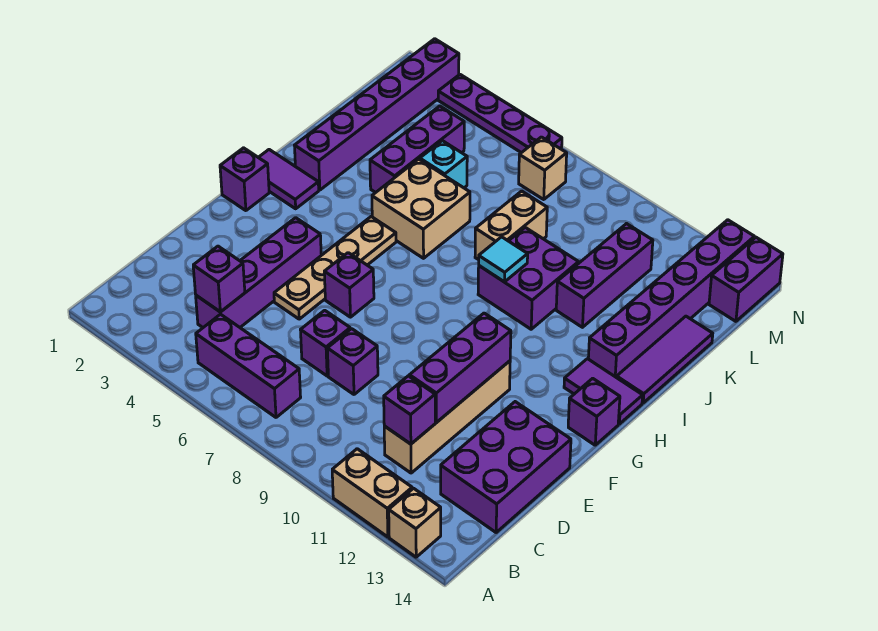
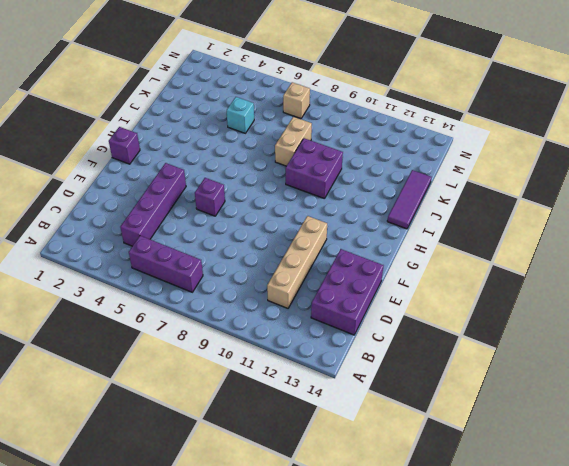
none -> tan 1x2 brick [332,449,412,537]
none -> tan 1x1 brick [389,488,441,557]
none -> purple 1x1 brick [301,310,350,376]
none -> purple 1x1 brick [327,329,378,394]

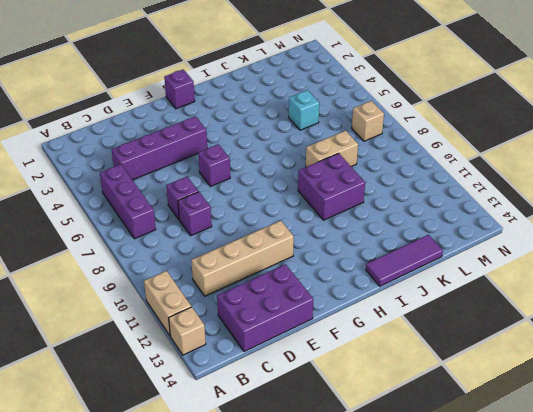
none -> tan 1x4 plate [274,217,396,319]
none -> purple 1x1 brick [568,378,620,445]
none -> purple 1x2 tile [258,150,319,209]
none -> purple 1x2 tile [564,359,643,424]

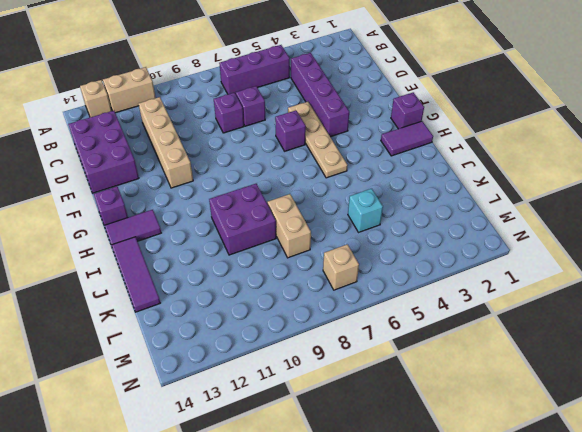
none -> purple 1x6 brick [294,39,459,190]
none -> tan 2x2 brick [372,159,470,258]
none -> purple 1x6 brick [588,220,754,378]
none -> purple 1x3 brick [370,106,464,193]

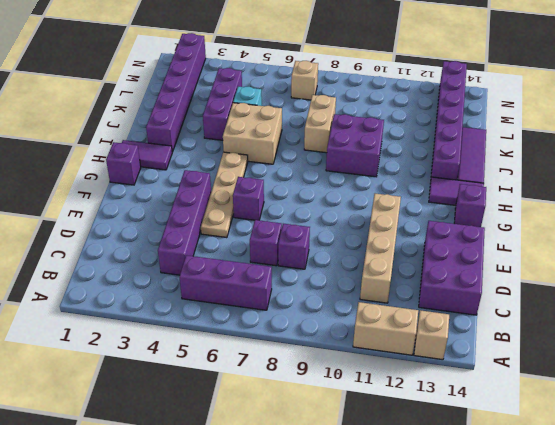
none -> purple 1x3 brick [556,224,653,327]
none -> purple 1x2 brick [709,237,783,321]
none -> purple 1x4 plate [438,75,562,153]
none -> purple 1x1 brick [193,246,245,312]

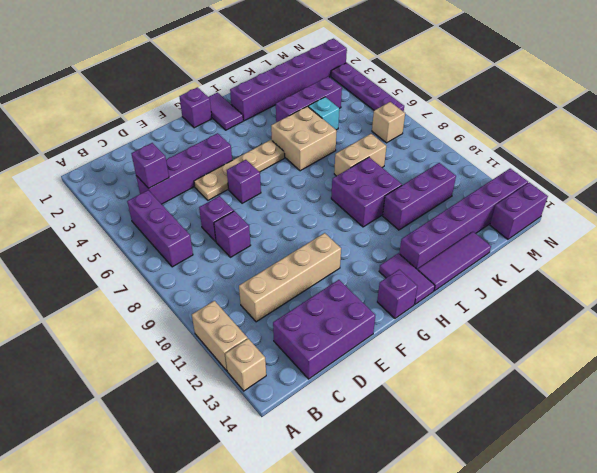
none -> purple 1x1 brick [384,376,435,444]
none -> purple 1x3 brick [409,313,511,422]
none -> cyan 1x1 tile [479,237,528,282]

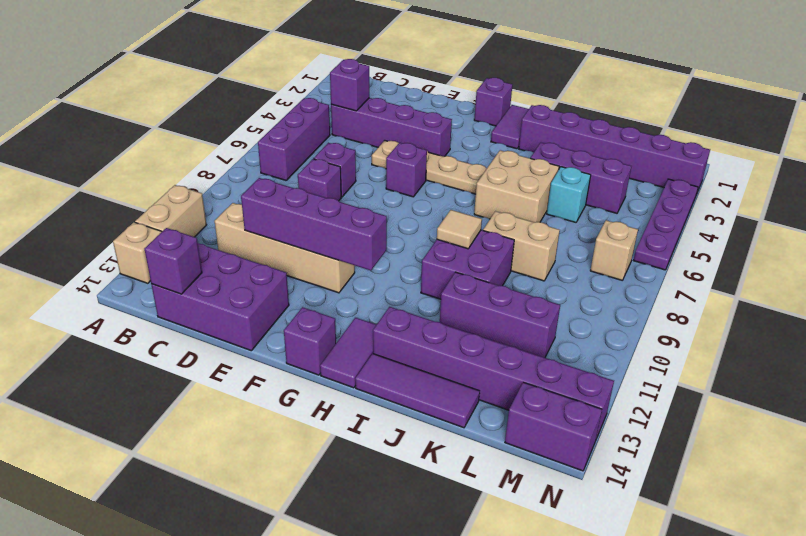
purple 1x1 brick [144,228,202,294] -> purple 1x1 brick moved to [384,376,435,444]
purple 1x4 brick [241,178,387,270] -> purple 1x3 brick [409,313,511,422]
tan 1x1 tile [437,210,482,249] -> cyan 1x1 tile [479,237,528,282]

